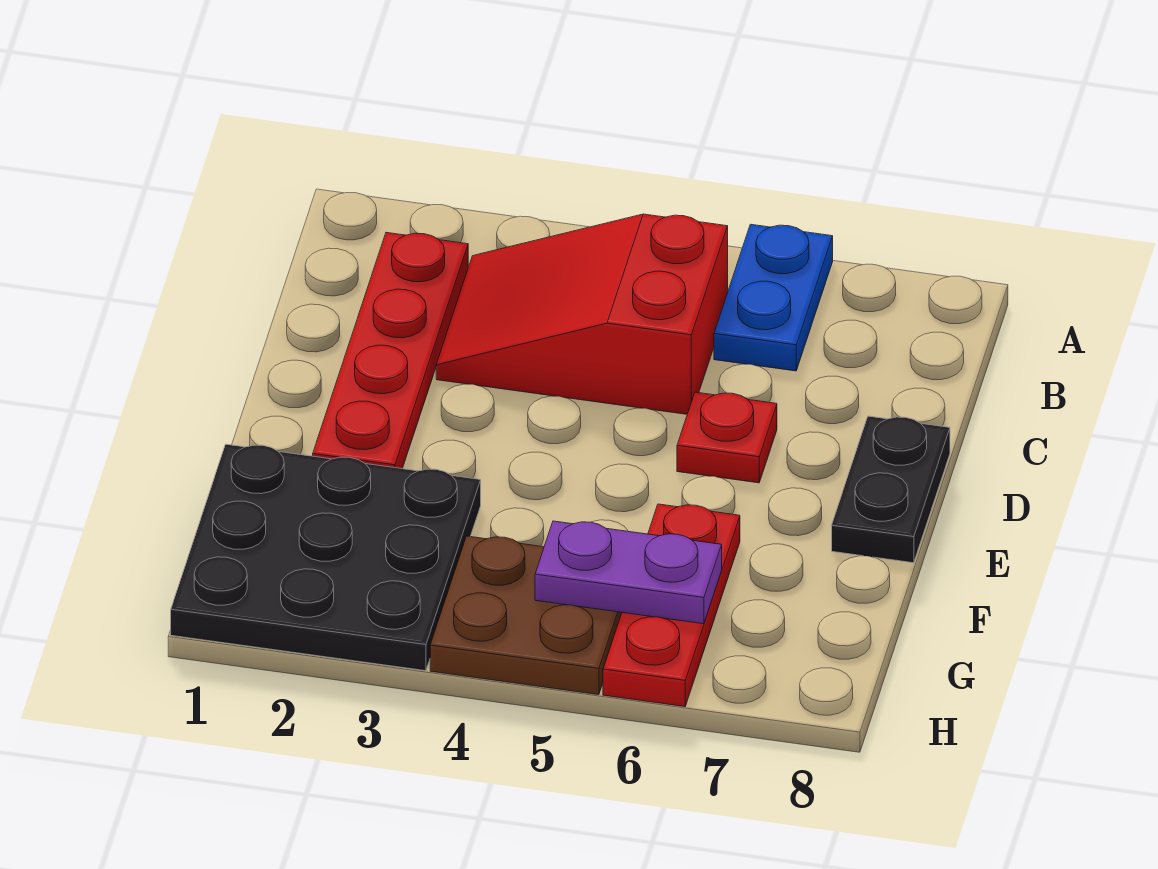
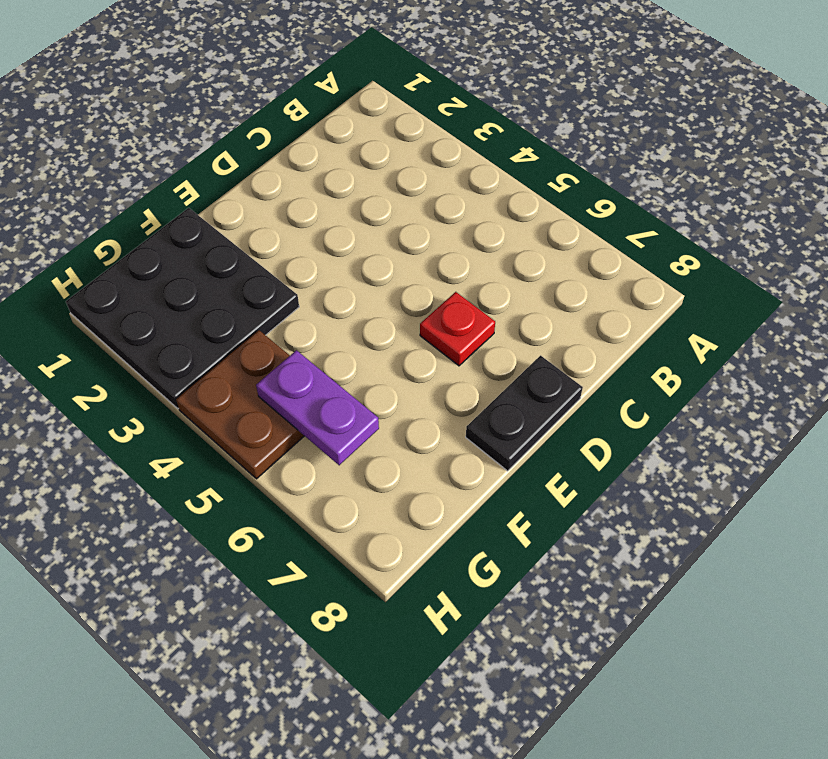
none -> blue 1x2 plate [714,224,833,371]
none -> red 1x4 plate [313,233,468,469]

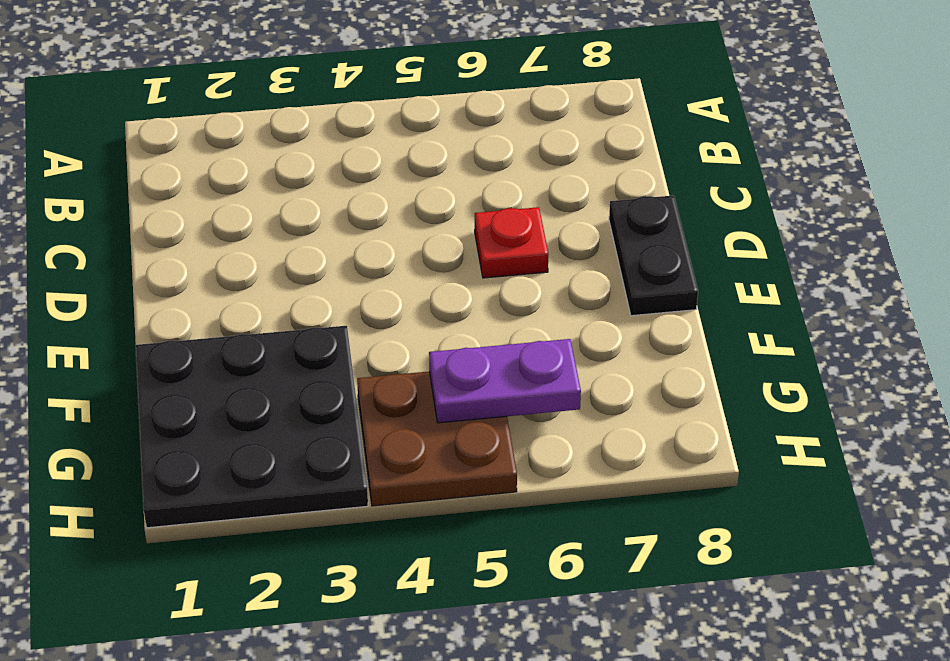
none -> blue 1x2 plate [714,224,833,371]
none -> red 1x4 plate [313,233,468,469]

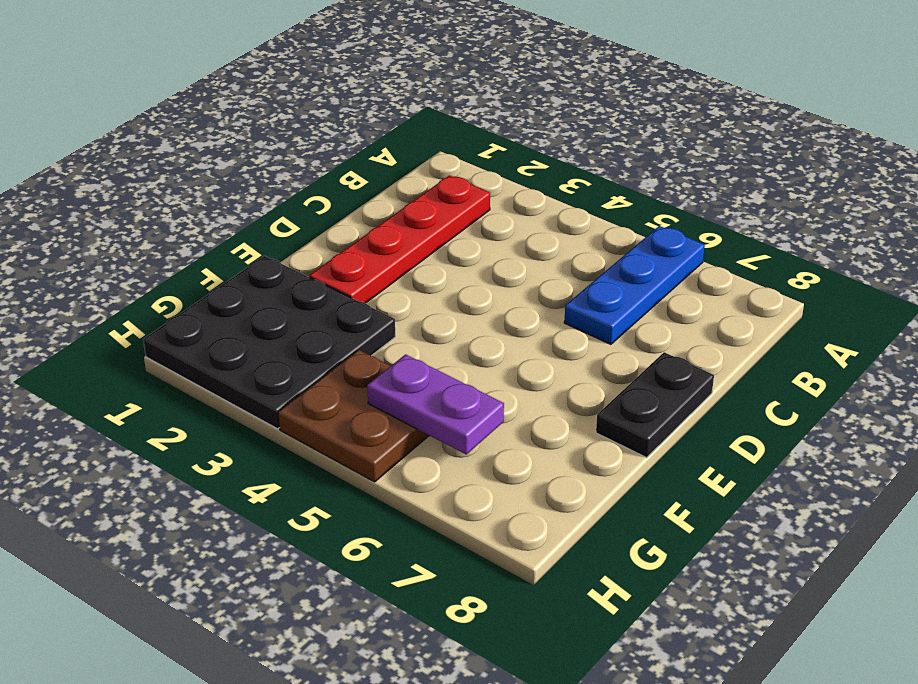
blue 1x3 plate [564,226,705,344] -> blue 1x2 plate [714,224,833,371]
none -> red 2x3 slope [436,214,728,414]
none -> red 1x1 plate [677,392,777,483]

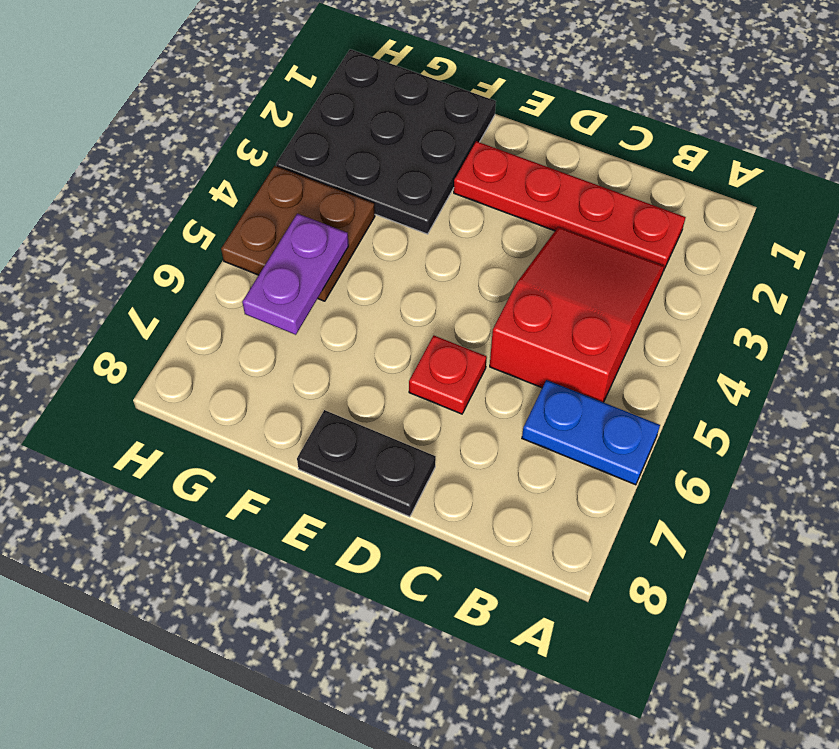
none -> red 1x3 plate [603,504,740,707]

